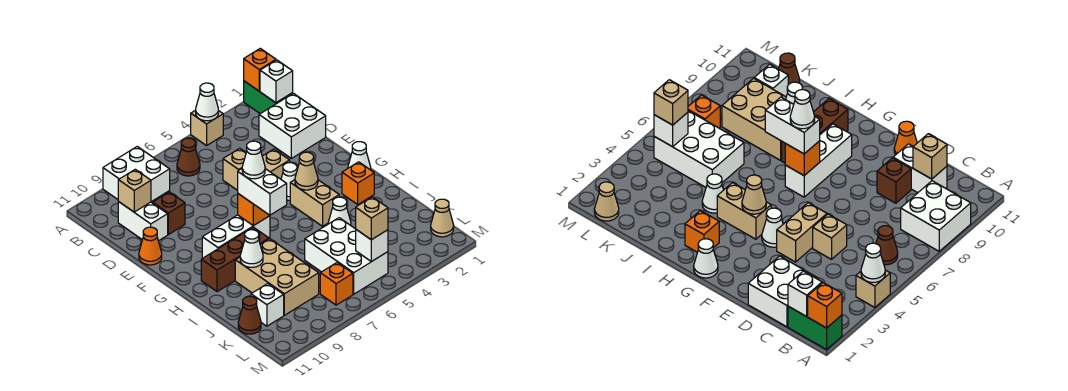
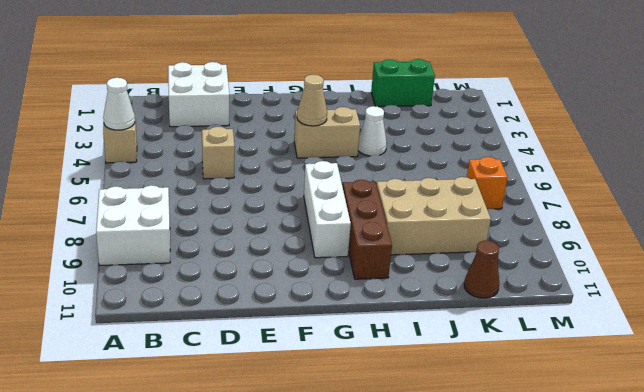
green 1x2 brick [371,59,435,107] -> green 1x2 brick moved to [244,81,293,114]
none -> brown 1x1 cone [177,138,200,176]
none -> white 1x2 brick [118,202,168,241]
none -> brown 1x1 brick [153,192,185,235]
none -> tan 1x2 brick [262,149,290,179]

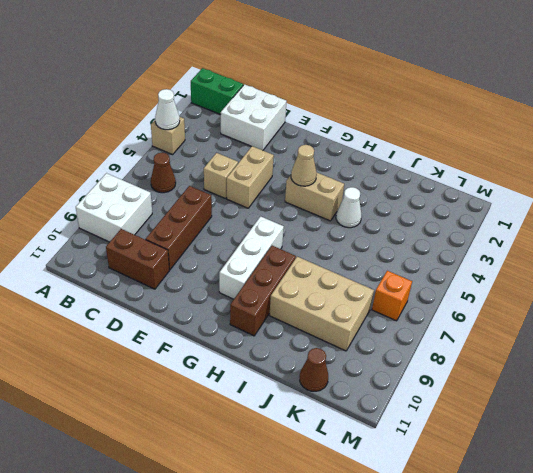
brown 1x2 brick [106,229,169,289] -> white 1x2 brick [118,202,168,241]
brown 1x3 brick [146,186,212,270] -> brown 1x1 brick [153,192,185,235]
none -> orange 1x1 cone [139,227,162,265]
none -> white 1x1 cone [281,163,297,200]
none -> white 1x1 cone [348,142,371,170]
none -> orange 1x1 brick [342,162,374,204]

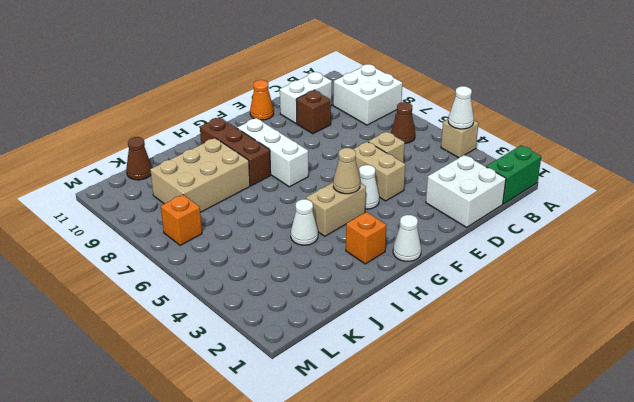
none -> white 2x3 brick [305,218,388,294]
none -> white 1x1 brick [251,284,284,326]
none -> tan 1x1 cone [431,199,454,237]
none -> orange 1x1 brick [244,48,276,91]

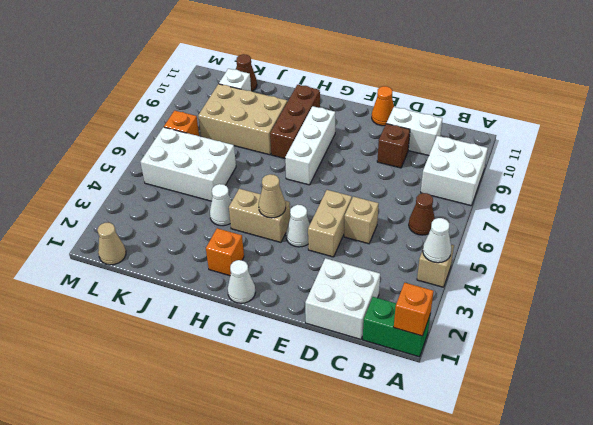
none -> white 1x1 brick [260,60,293,103]
none -> tan 1x1 brick [118,169,151,212]
none -> orange 1x1 brick [238,194,270,226]
none -> white 1x1 cone [240,230,263,267]

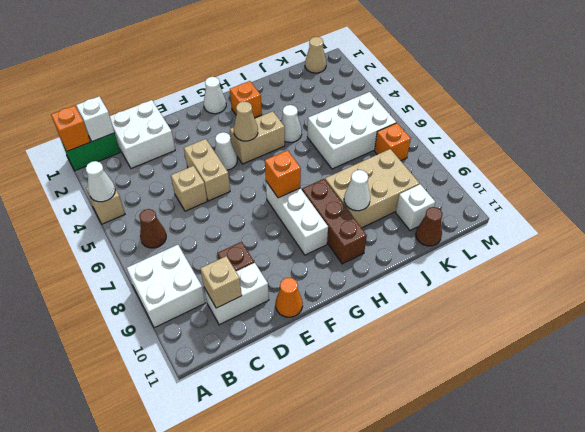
none -> white 1x1 brick [356,230,388,262]
none -> white 1x2 brick [238,169,287,215]
none -> tan 1x1 brick [356,197,388,240]
none -> white 1x1 cone [242,141,265,179]

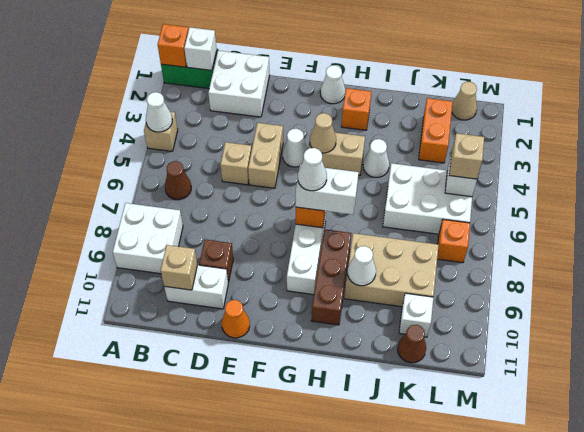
orange 1x2 brick [419,98,453,163] -> none

